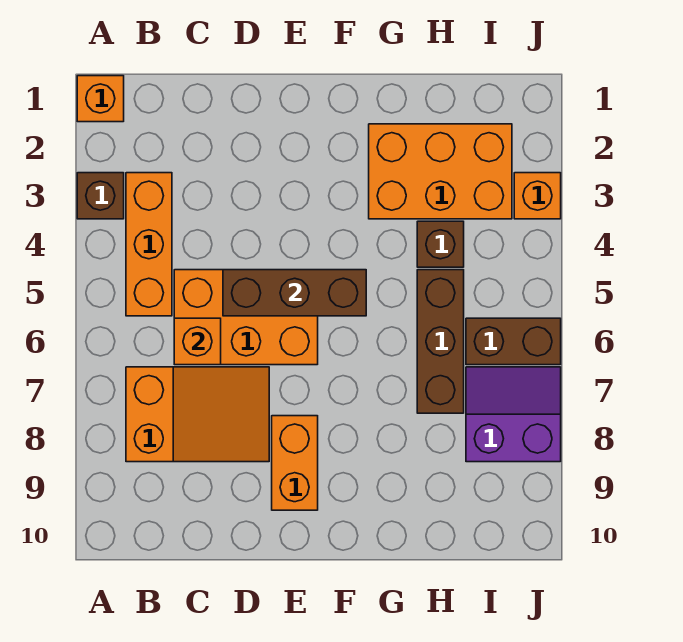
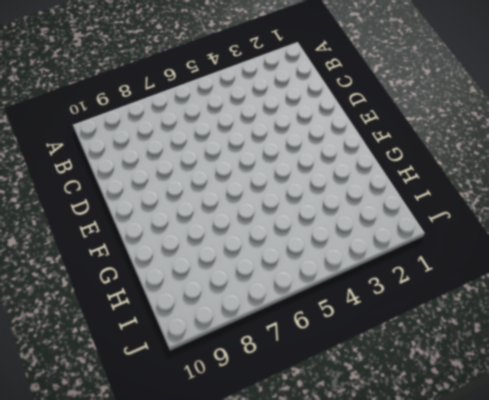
none -> orange 1x1 brick [77,76,124,122]
none -> brown 1x1 brick [77,173,124,219]
none -> orange 1x3 brick [126,173,172,316]

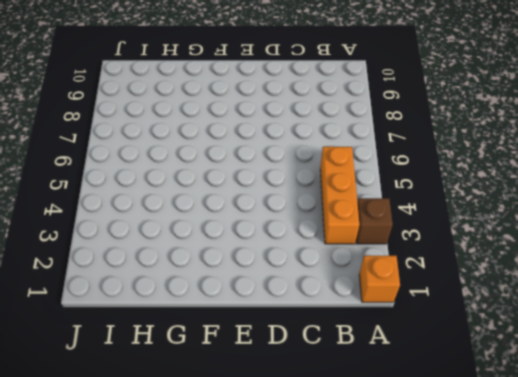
none -> orange 2x3 slope [126,367,269,462]
none -> orange 2x3 brick [174,270,318,365]
none -> orange 1x2 brick [272,416,318,510]

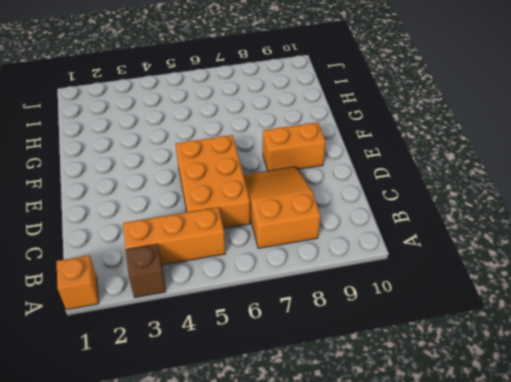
none -> orange 2x3 brick [369,124,512,219]
none -> brown 1x1 brick [417,221,464,267]
none -> brown 1x3 brick [417,270,464,413]

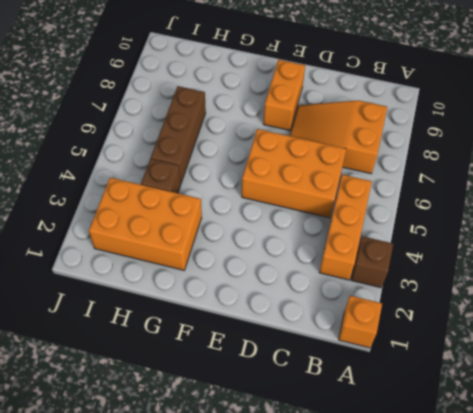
none -> brown 1x2 brick [466,318,561,365]
none -> purple 2x2 slope [466,367,561,462]
none -> orange 1x1 brick [514,173,561,219]

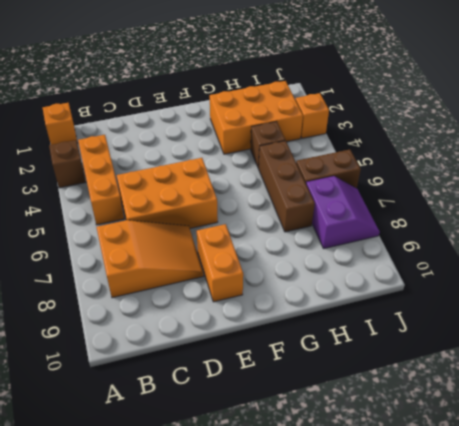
purple 2x2 slope [306,176,380,249] -> purple 2x2 slope turned to [466,367,561,462]
none -> orange 1x1 brick [174,318,221,365]
none -> brown 1x3 brick [223,270,366,316]

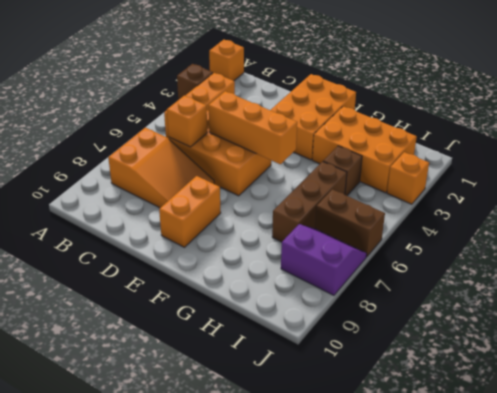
orange 1x3 brick [209,91,297,164] -> brown 1x3 brick [223,270,366,316]
orange 2x3 brick [271,74,356,160] -> none

